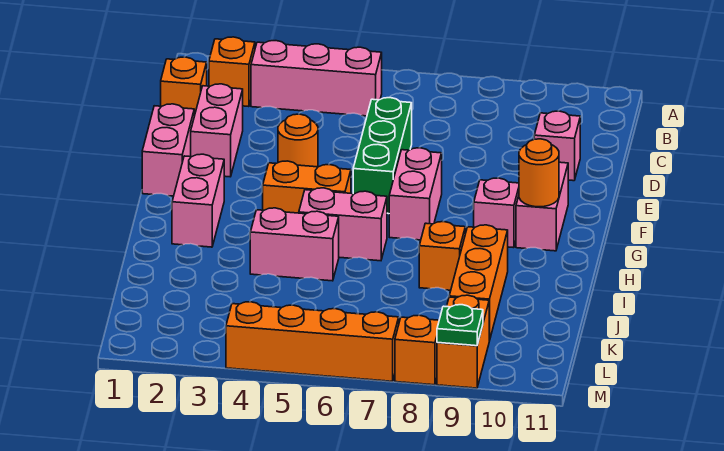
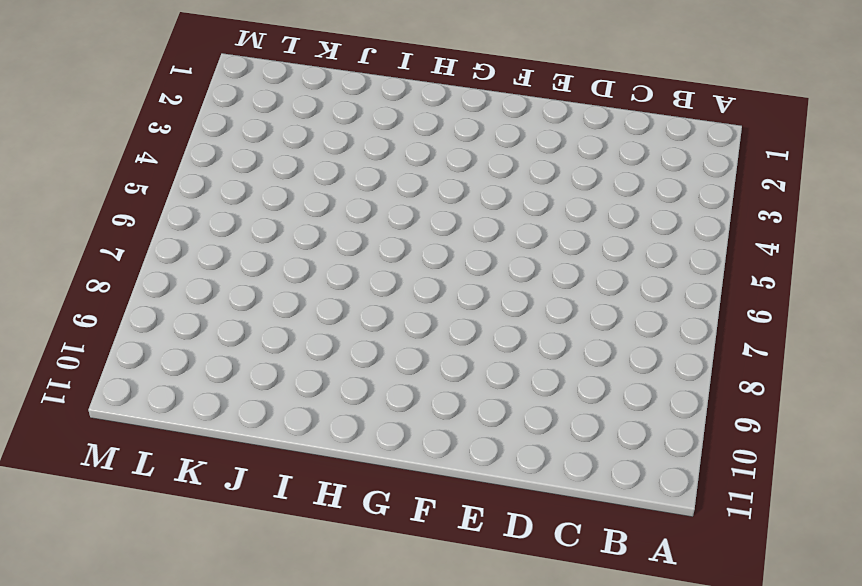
none -> orange 1x1 brick [209,37,255,107]
none -> pink 1x3 brick [251,41,382,116]
none -> orange 1x1 brick [161,57,207,116]

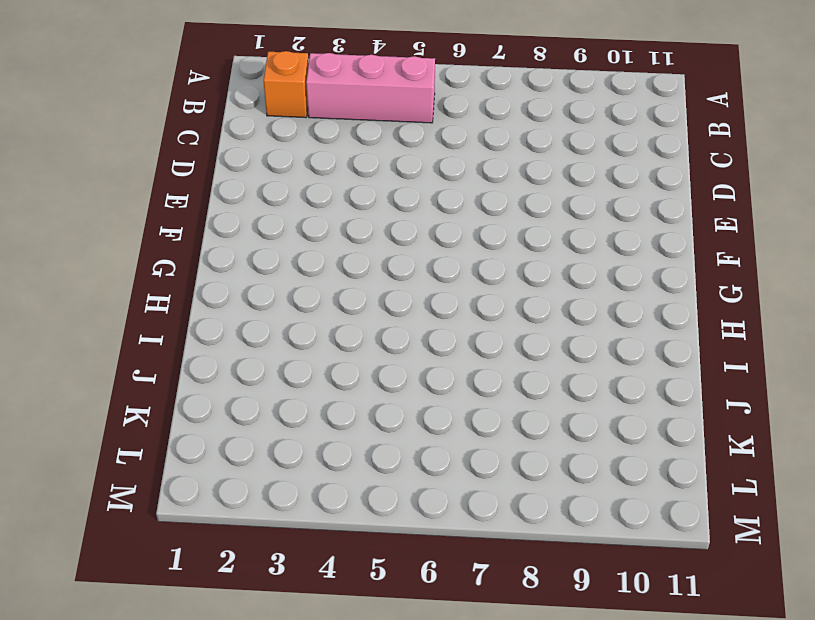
none -> orange 1x1 brick [161,57,207,116]
none -> pink 1x2 brick [191,84,243,177]
none -> green 1x3 brick [353,98,412,214]

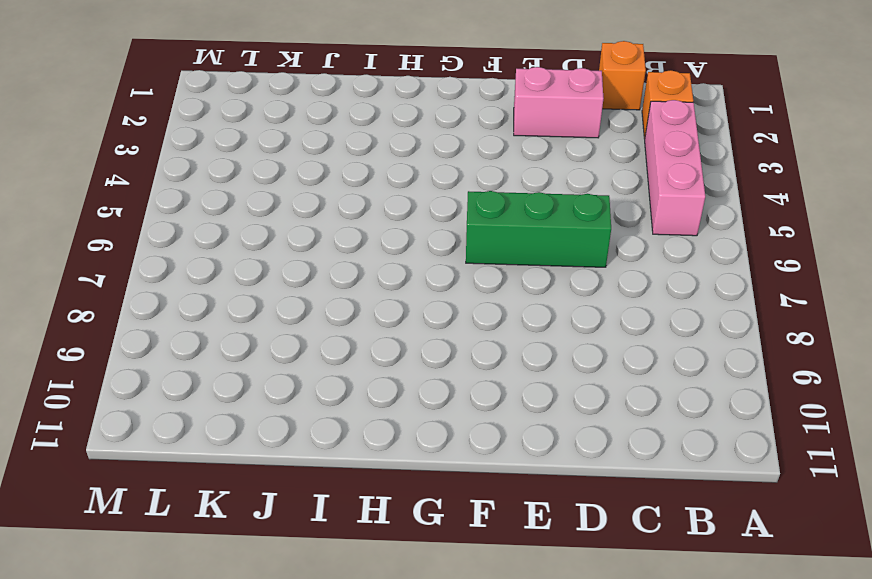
none -> pink 1x1 brick [534,111,580,181]
none -> pink 1x2 brick [142,104,194,196]
none -> orange 1x1 round brick [278,114,318,167]

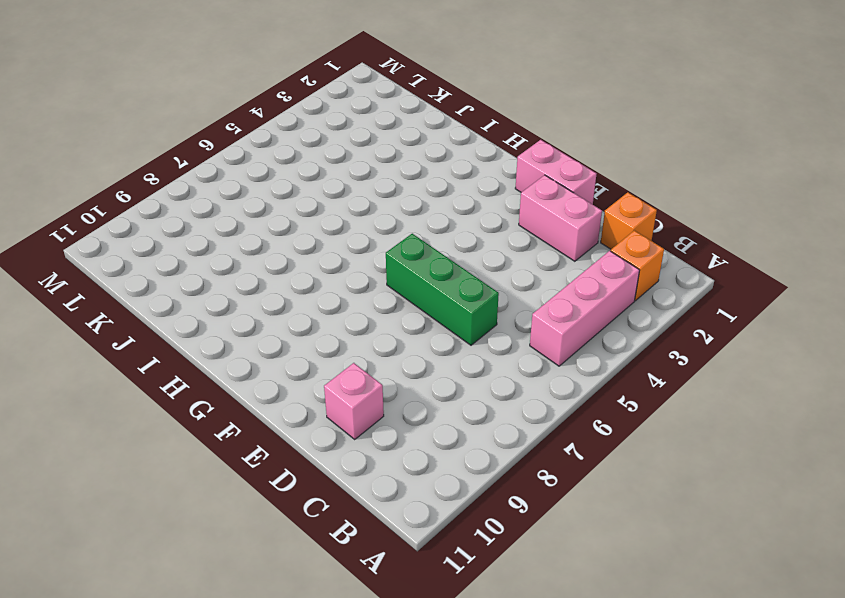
none -> orange 1x1 round brick [278,114,318,167]
none -> pink 1x2 brick [389,148,442,240]
none -> pink 1x2 brick [516,162,568,251]

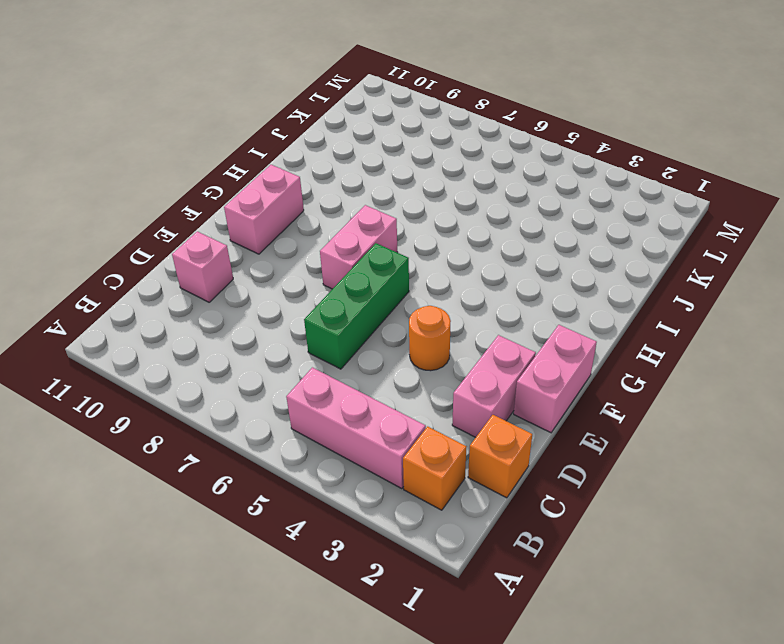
none -> pink 1x2 brick [172,154,224,247]
none -> orange 1x2 brick [263,161,351,213]
none -> pink 1x1 brick [474,178,519,248]

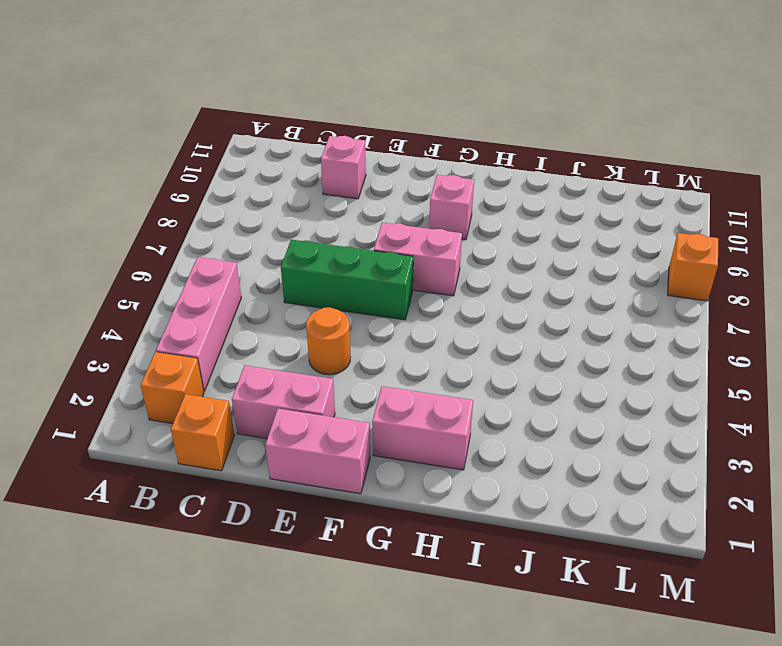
none -> pink 1x2 brick [516,162,568,251]
none -> orange 1x2 brick [263,161,351,213]
none -> pink 1x2 brick [299,188,387,261]

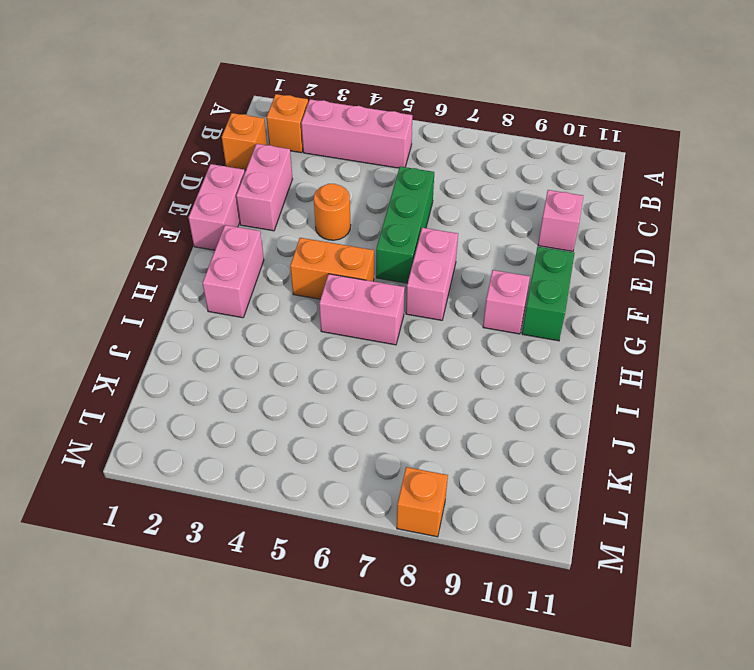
green 1x2 brick [522,247,574,341] -> pink 1x2 brick [516,162,568,251]
none -> pink 1x2 brick [250,208,339,281]
none -> orange 1x1 brick [419,222,465,290]
none -> orange 1x3 brick [449,225,508,341]

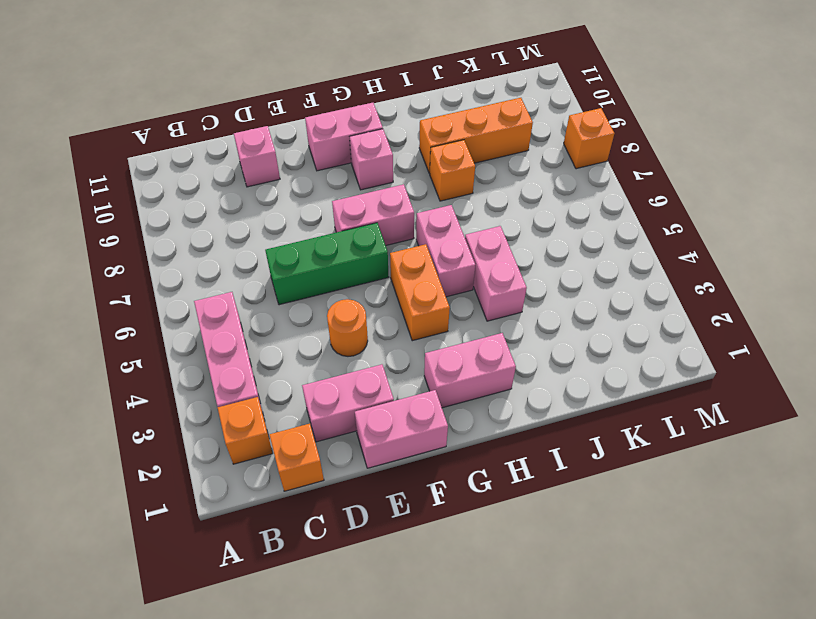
none -> orange 1x2 brick [437,295,489,388]
none -> orange 1x4 brick [226,302,399,381]
none -> orange 1x1 round brick [519,139,559,207]

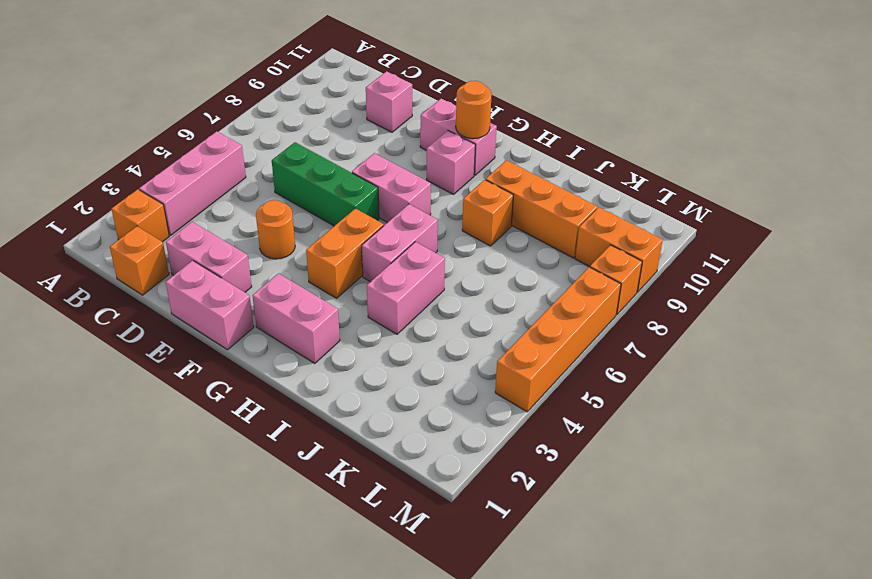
none -> green 1x1 plate [437,305,483,346]

